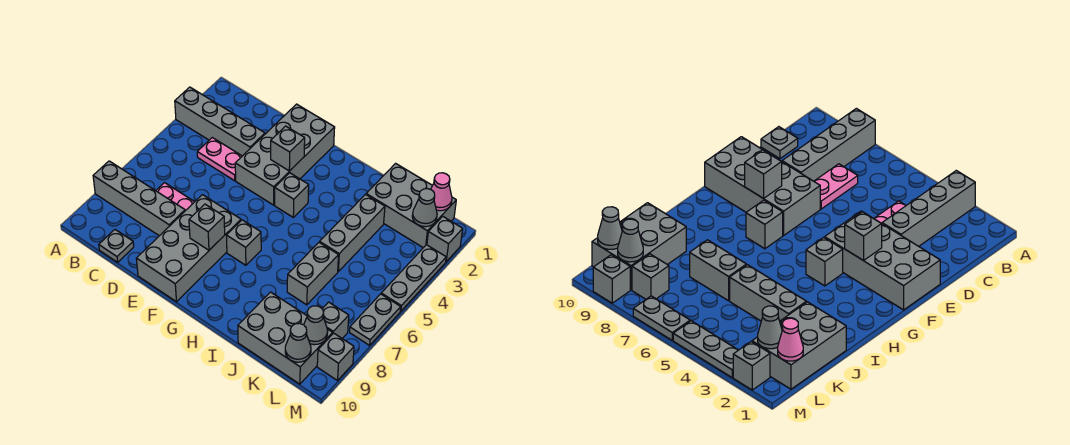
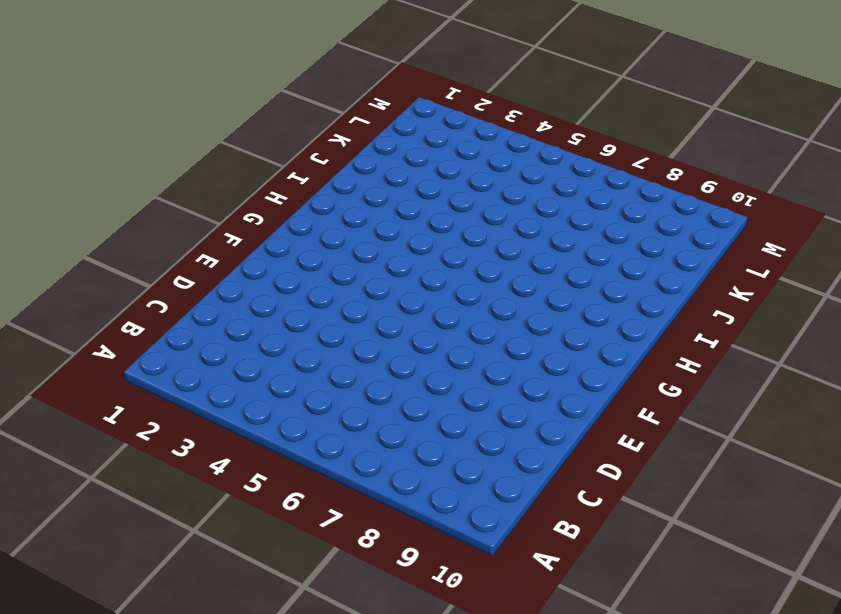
none -> grey 1x4 brick [175,87,265,156]
none -> grey 1x4 brick [93,161,185,236]
none -> pink 1x2 plate [197,138,242,181]

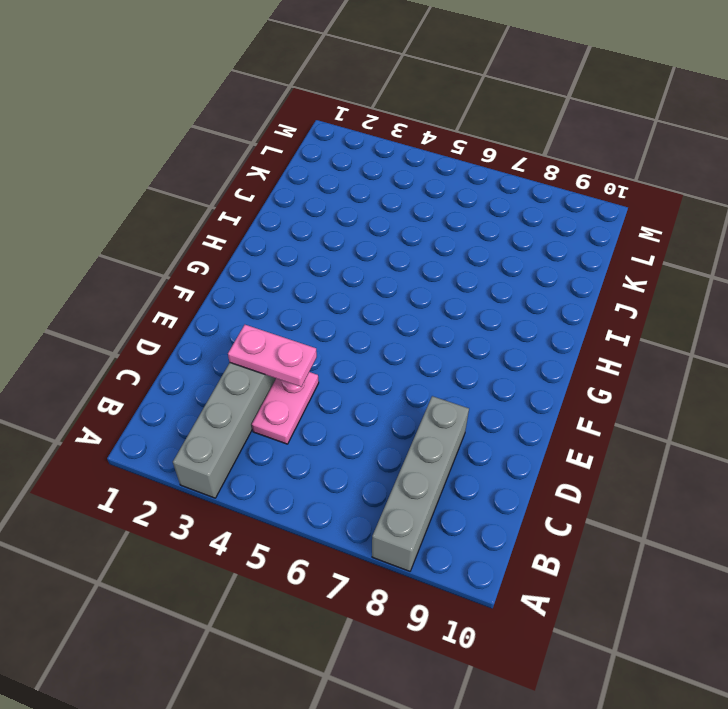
pink 1x2 plate [228,325,317,387] -> pink 1x2 plate turned to [156,183,194,211]
none -> grey 1x1 plate [99,230,134,262]
none -> grey 2x4 brick [235,104,335,205]
none -> grey 2x4 brick [136,195,241,302]

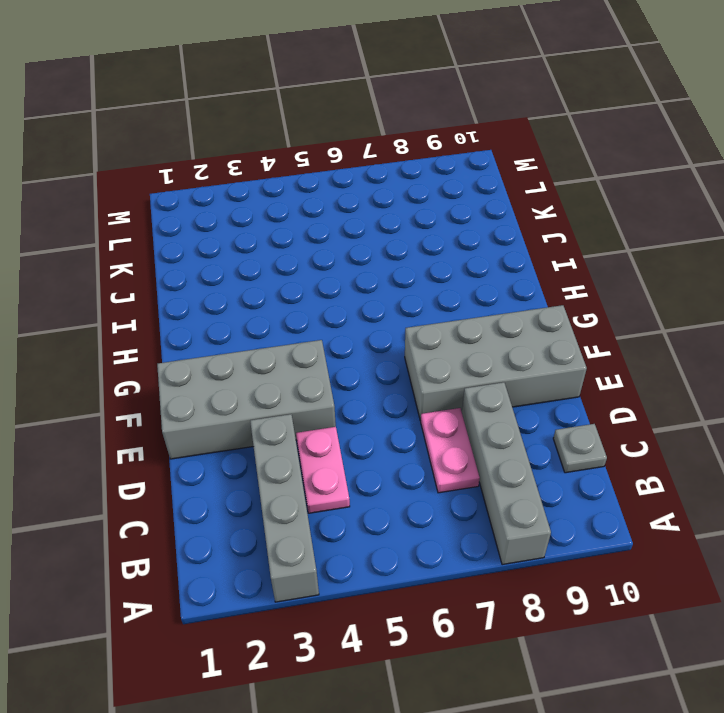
none -> grey 1x1 brick [275,173,309,217]
none -> grey 1x1 brick [226,220,261,265]
none -> grey 2x3 brick [366,163,456,248]

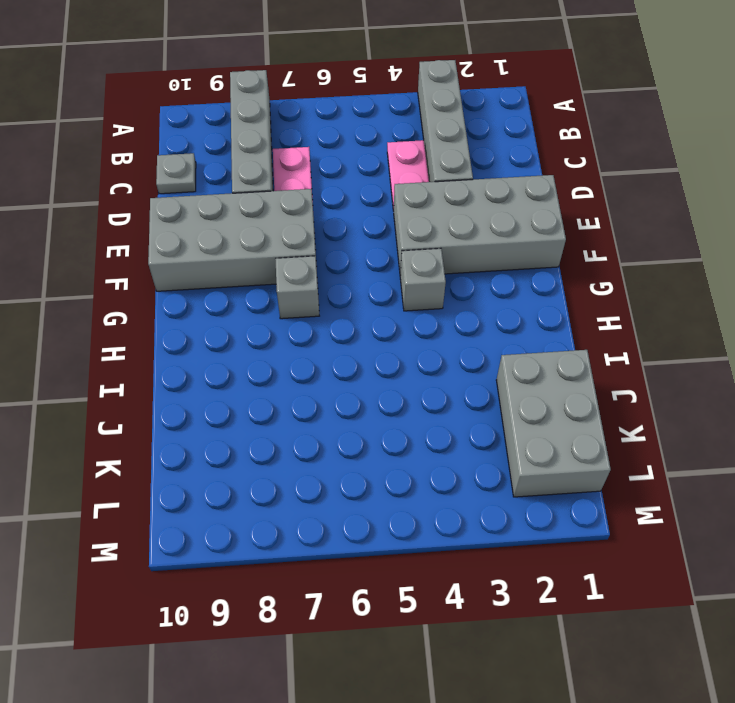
none -> grey 1x3 brick [320,194,385,271]
none -> grey 1x2 brick [287,242,339,305]
none -> grey 2x3 brick [238,292,333,384]

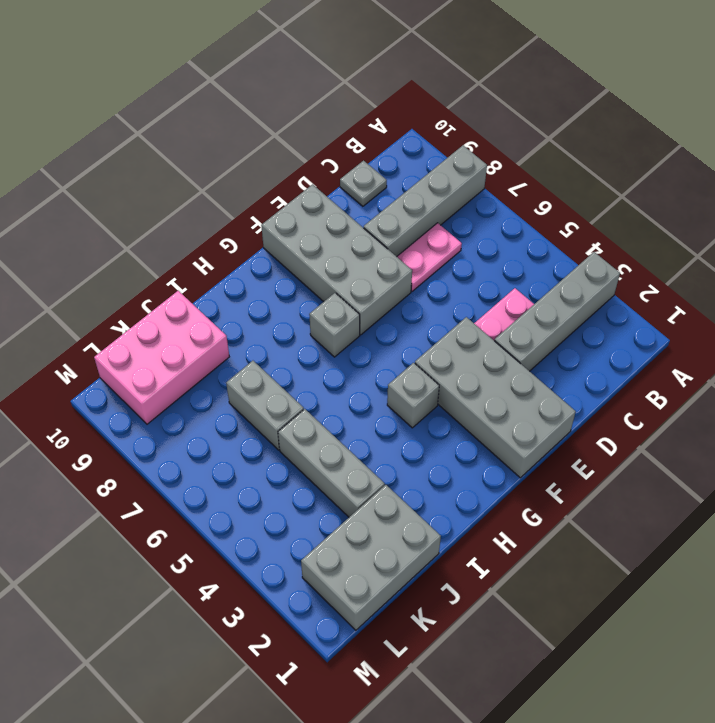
pink 2x3 brick [94,291,229,424] -> grey 2x3 brick [238,292,333,384]
none -> grey 1x1 brick [322,302,349,338]
none -> grey 1x1 brick [427,216,463,262]
none -> grey 1x3 plate [381,245,446,311]

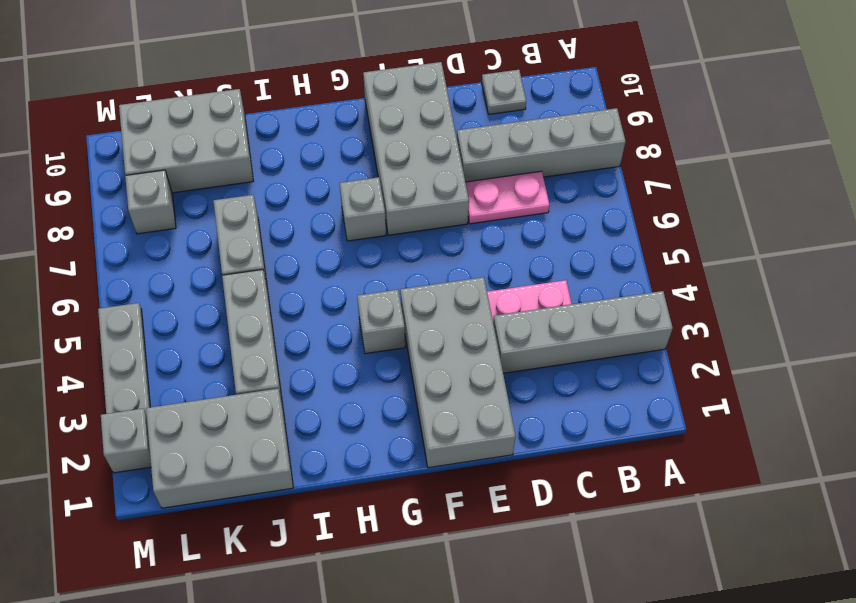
none -> grey 1x2 plate [350,294,401,345]
none -> grey 1x1 brick [317,333,354,380]
none -> grey 1x1 brick [271,126,305,171]

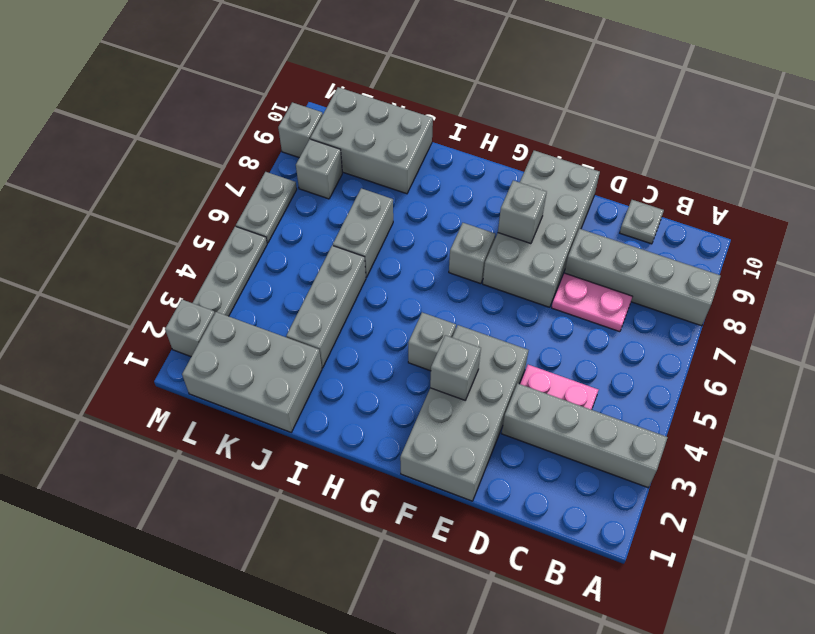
none -> pink 1x1 cone [431,173,452,211]
none -> grey 1x1 cone [412,189,437,227]
none -> grey 1x1 cone [304,306,328,345]

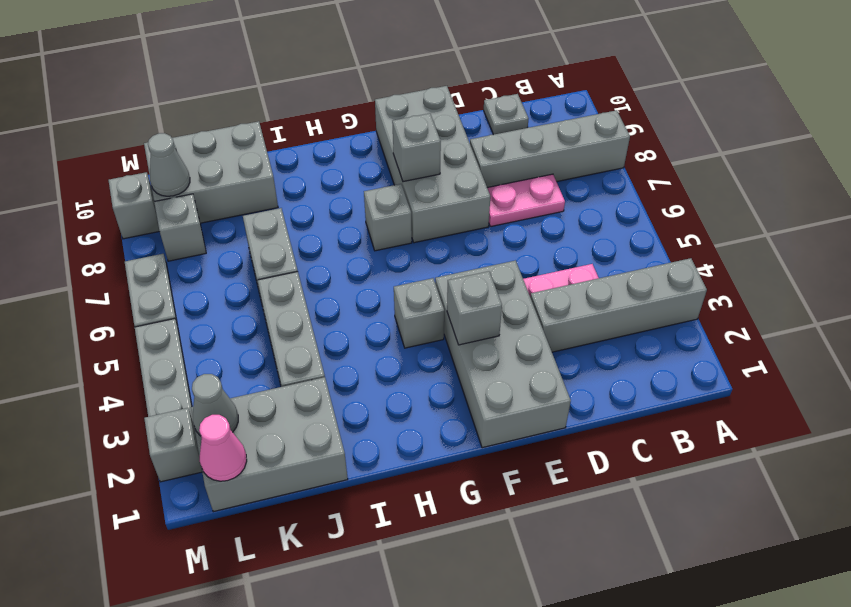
none -> grey 1x1 cone [285,323,311,362]

